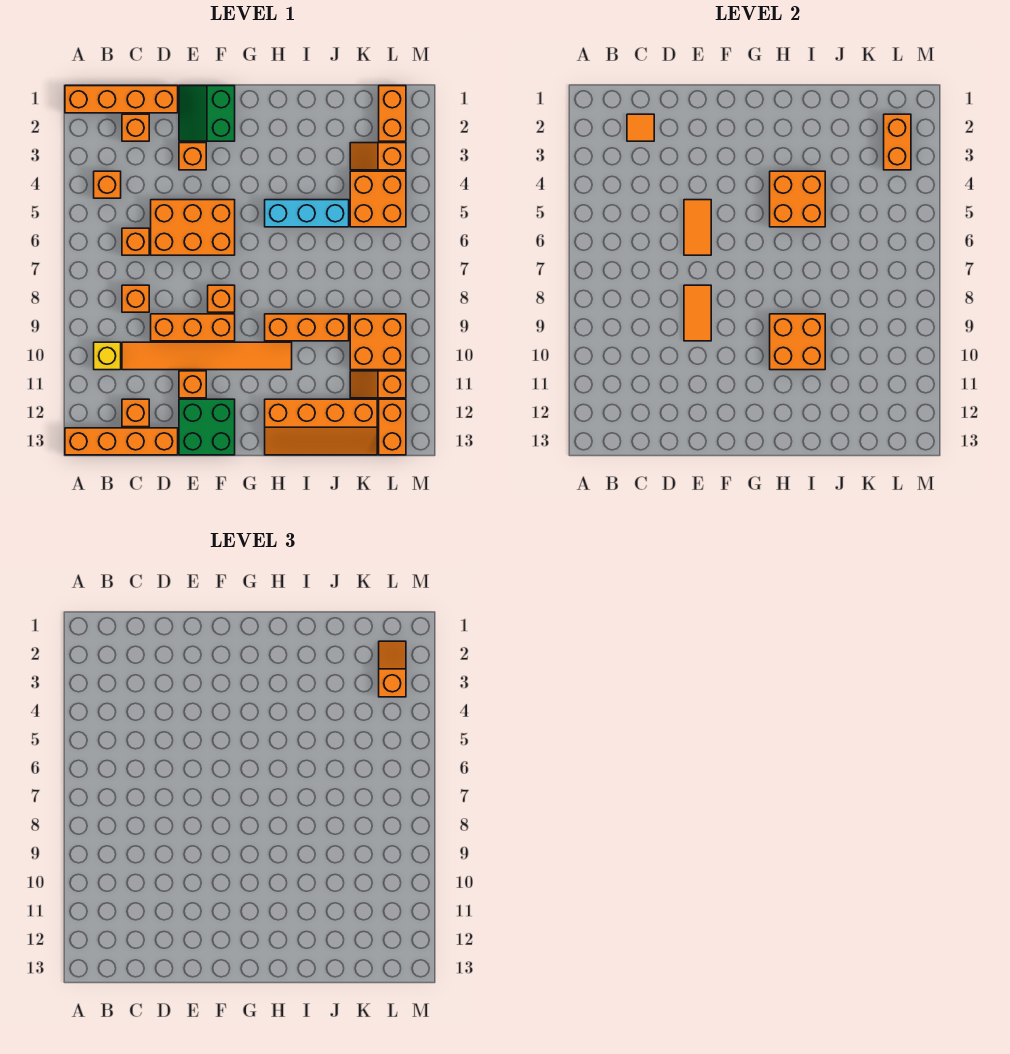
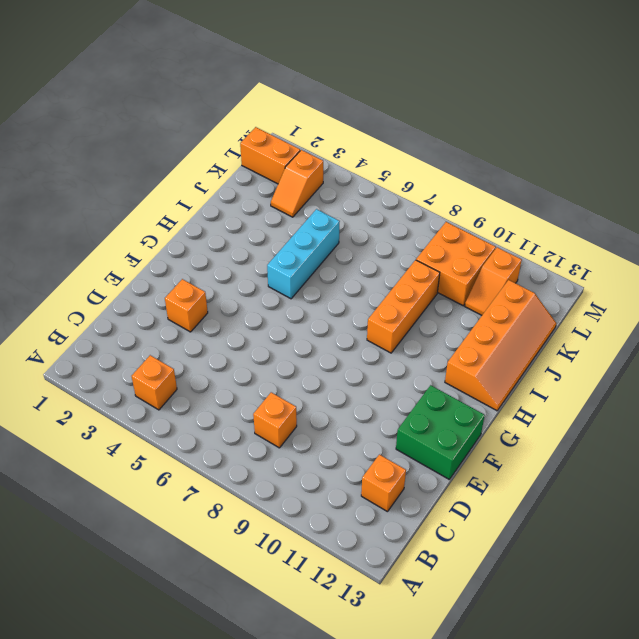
none -> orange 1x4 brick [65,86,178,113]
none -> orange 1x4 brick [65,428,178,455]
none -> yellow 1x1 brick [94,342,121,370]
none -> orange 1x1 brick [122,114,149,141]

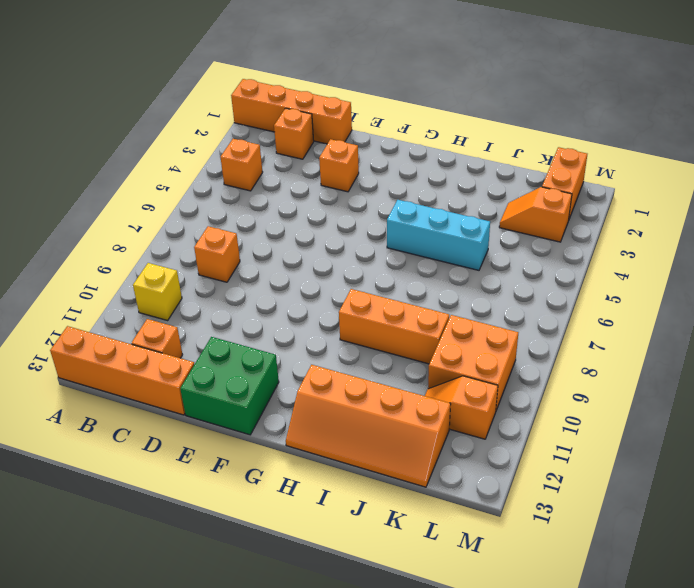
none -> orange 1x1 brick [122,228,149,255]
none -> orange 1x6 tile [122,342,292,370]
none -> orange 2x3 brick [151,200,235,255]
none -> orange 1x3 brick [151,314,235,341]

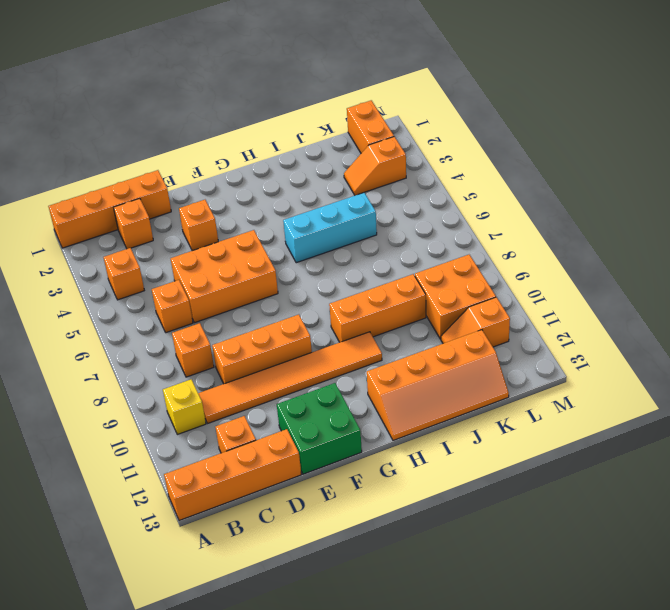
none -> green 2x2 slope [179,86,235,141]
none -> orange 1x1 brick [179,371,206,398]
none -> orange 1x1 brick [208,285,235,312]
none -> orange 2x2 brick [350,171,406,227]

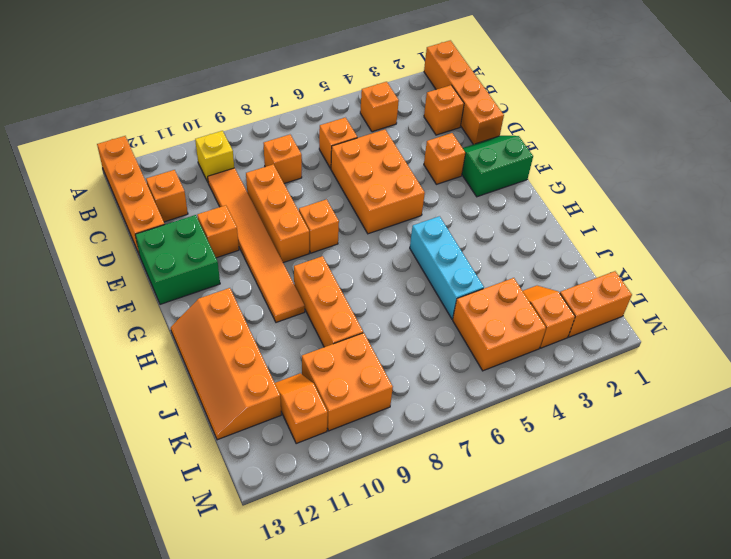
none -> orange 1x2 brick [379,399,406,455]
none -> orange 1x1 tile [627,114,654,141]
none -> orange 1x2 tile [684,200,711,255]
none -> orange 1x2 tile [684,285,711,341]

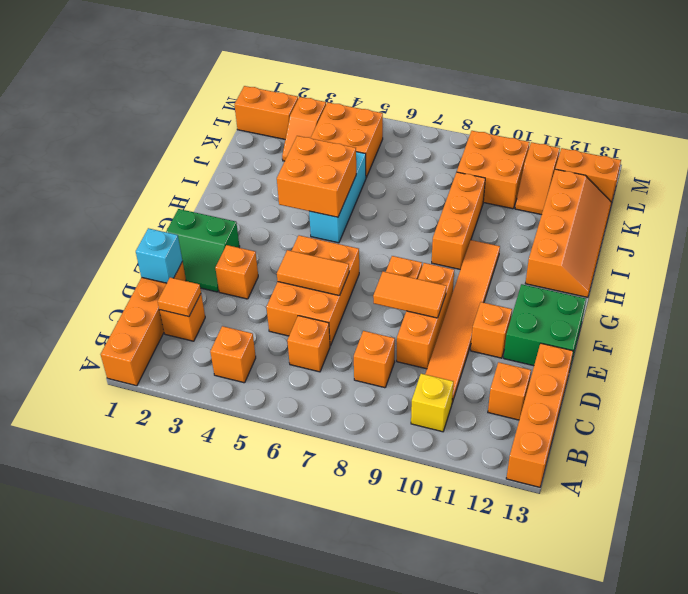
cyan 1x1 brick [136,228,182,283] -> none
none -> orange 2x2 brick [770,314,825,370]
none -> orange 1x2 brick [884,114,911,170]
none -> orange 1x2 slope [379,641,406,697]

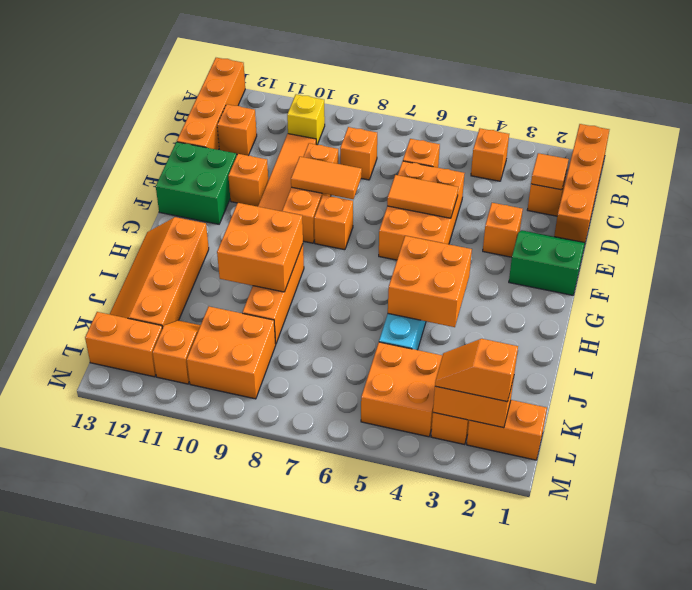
orange 1x2 slope [435,339,518,402] -> orange 1x2 slope turned to [379,641,406,697]

